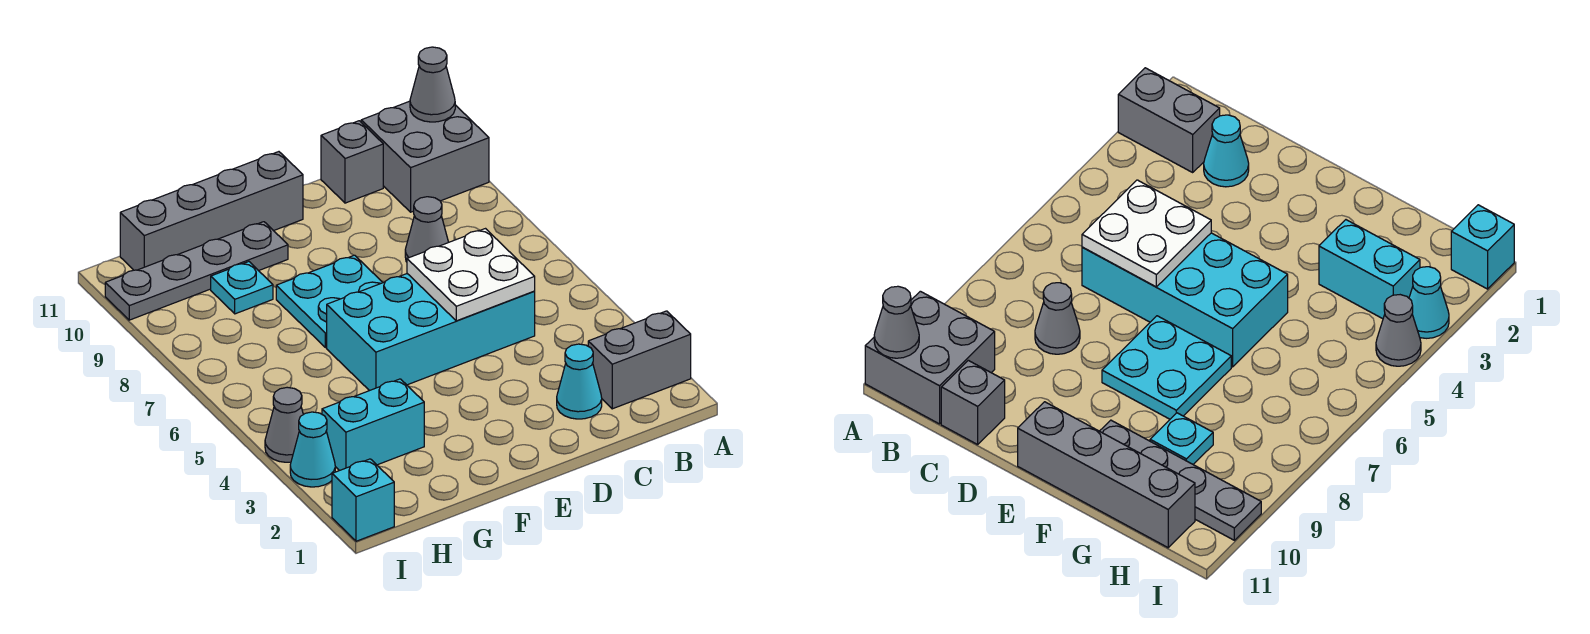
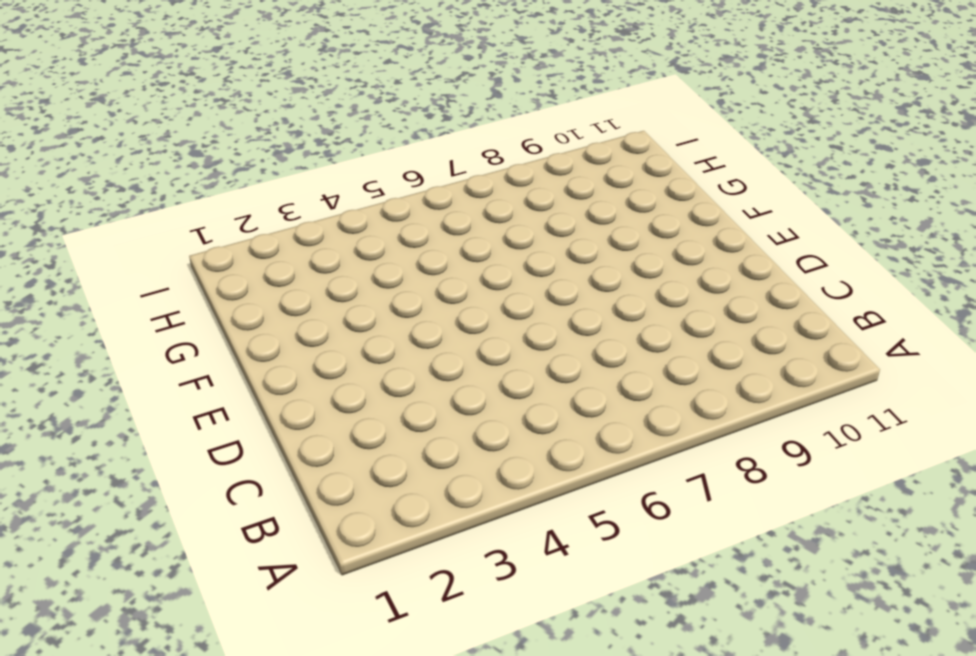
none -> grey 1x2 brick [588,311,691,409]
none -> grey 2x2 brick [361,101,489,212]
none -> cyan 1x1 cone [557,344,602,419]

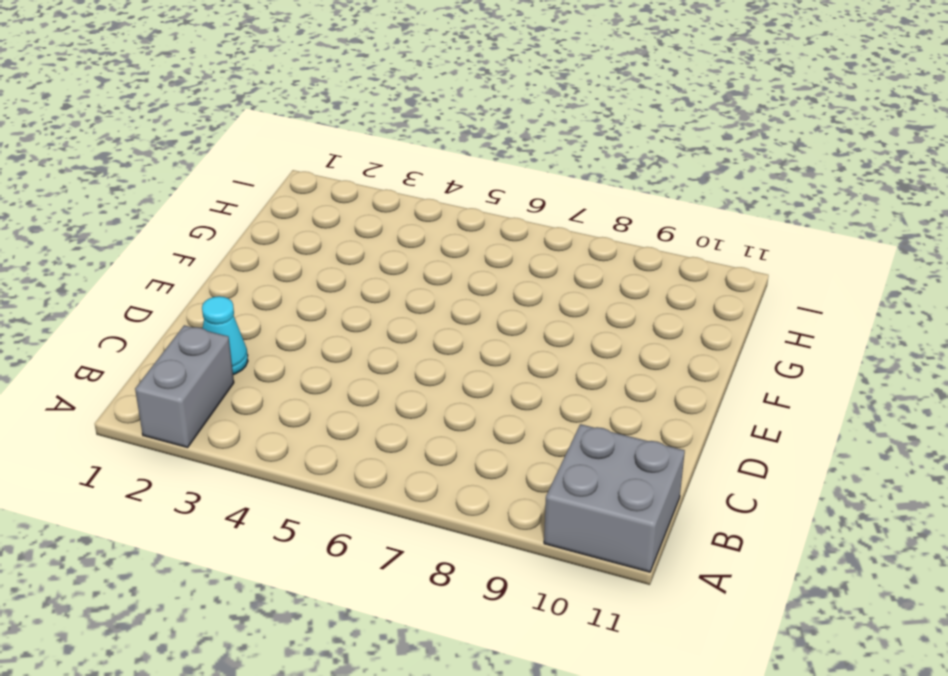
none -> cyan 2x4 brick [327,274,535,391]
none -> grey 1x1 cone [405,197,449,262]
none -> grey 1x1 brick [321,121,383,203]

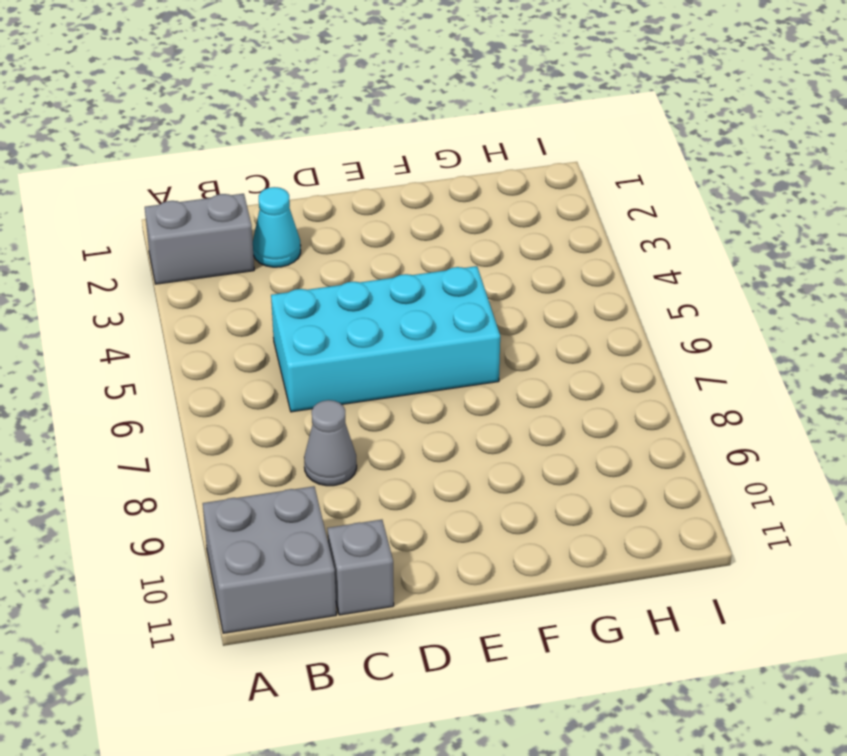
none -> cyan 2x2 plate [276,255,383,348]
none -> grey 1x4 brick [120,152,303,270]
none -> grey 1x4 plate [105,222,288,320]

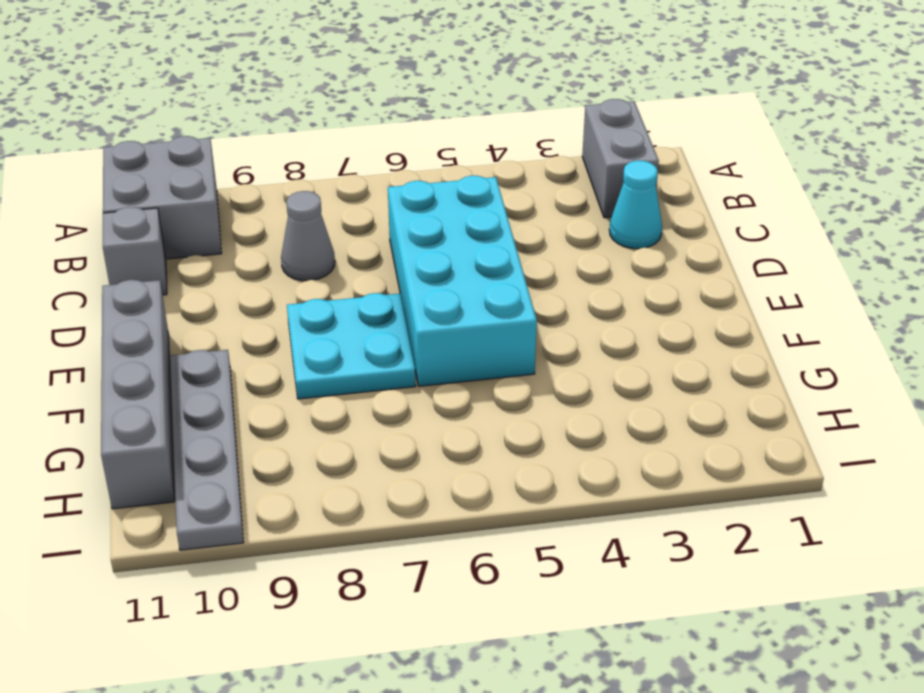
none -> cyan 1x2 brick [322,379,424,471]
none -> cyan 1x1 plate [211,262,273,314]
none -> cyan 1x1 brick [332,459,394,541]

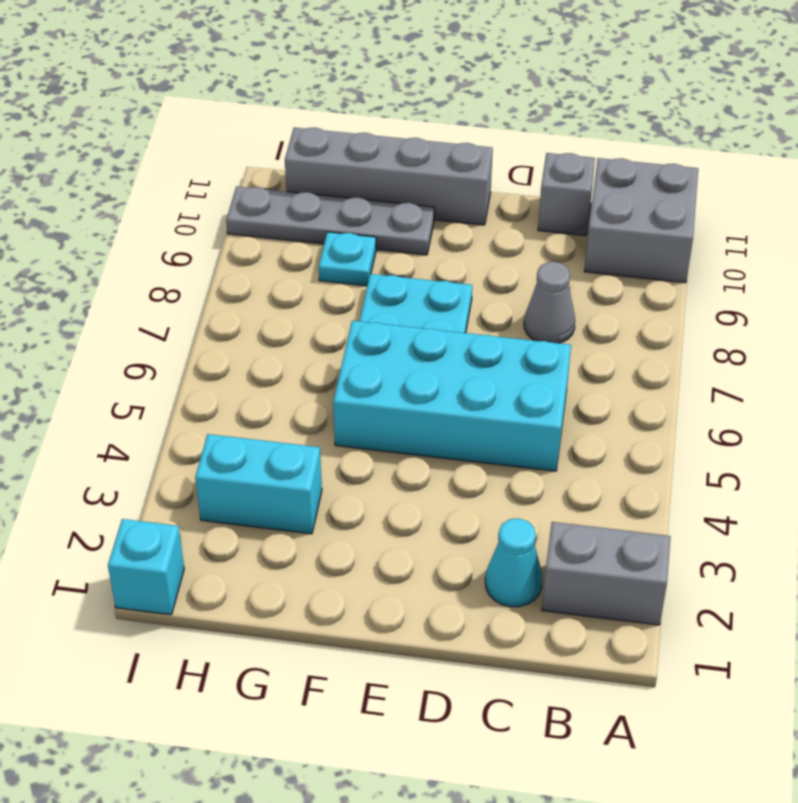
none -> cyan 1x1 cone [290,412,335,487]
none -> grey 1x1 cone [265,387,303,462]
none -> grey 1x1 cone [410,47,455,122]

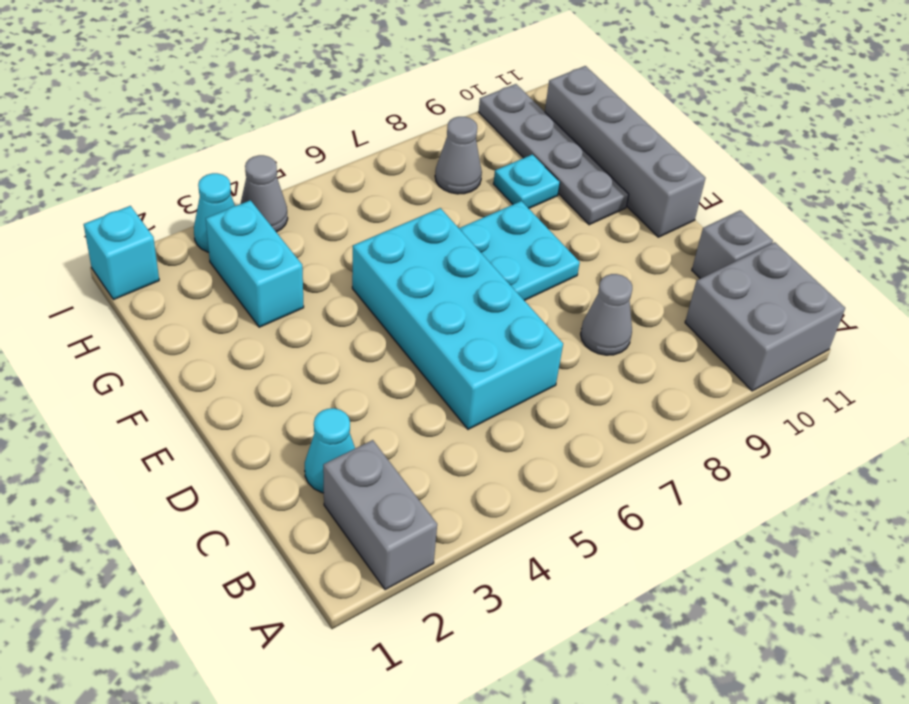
grey 1x1 cone [435,117,482,194] -> grey 1x1 cone moved to [410,47,455,122]
none -> white 2x2 plate [407,229,535,321]

